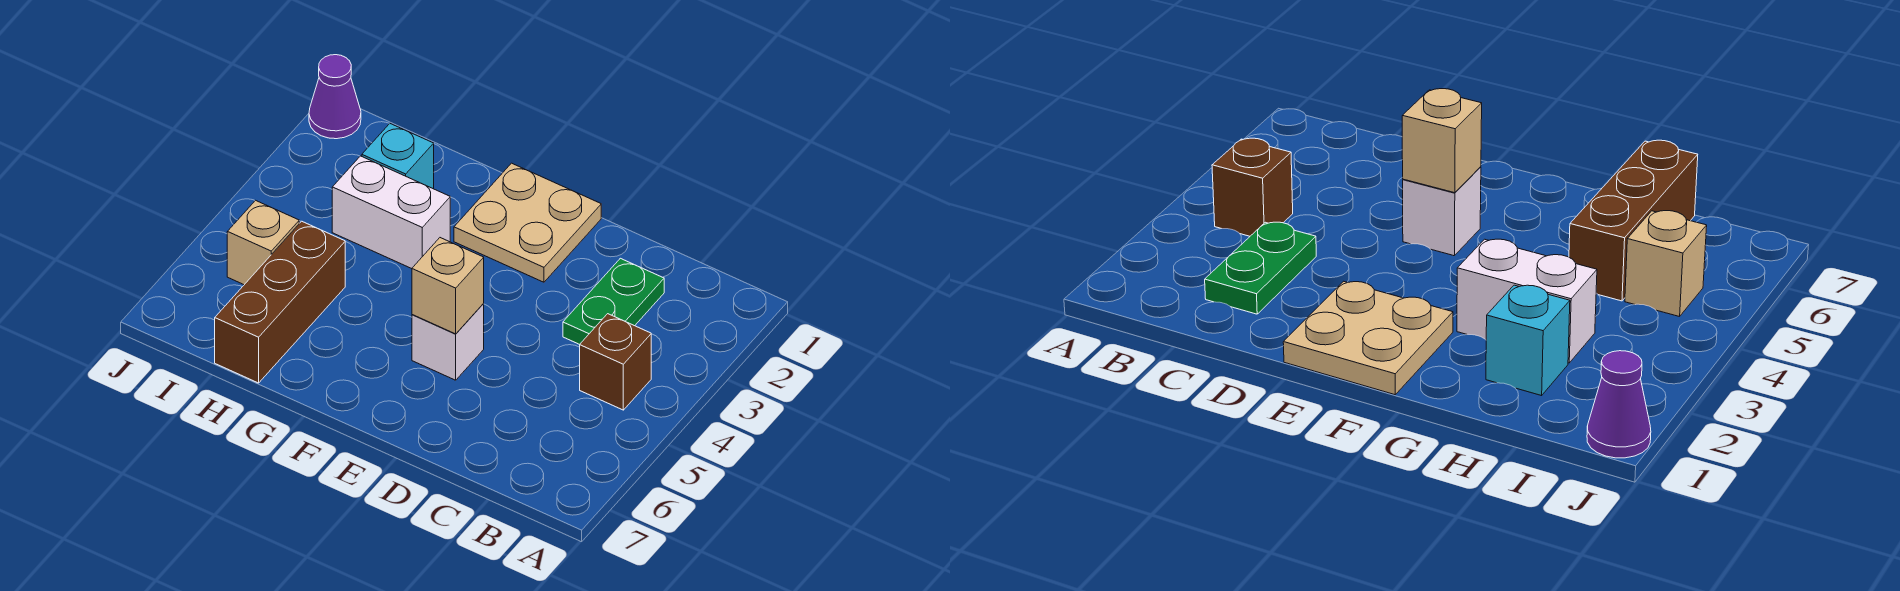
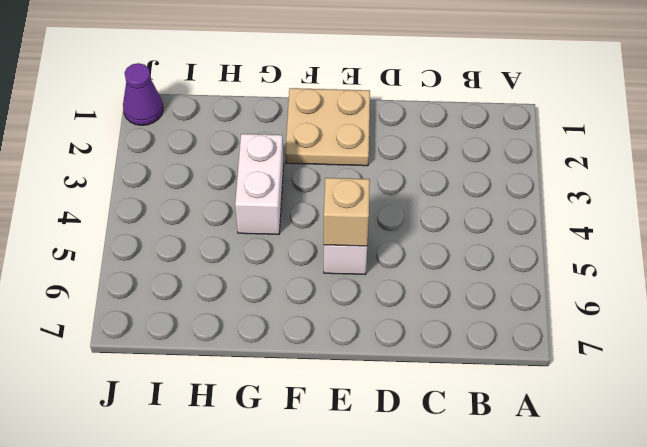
white 1x2 brick [235,134,284,234] -> white 1x2 brick turned to [332,156,450,269]
none -> brown 1x1 brick [580,314,651,410]
none -> green 1x2 plate [563,258,664,344]

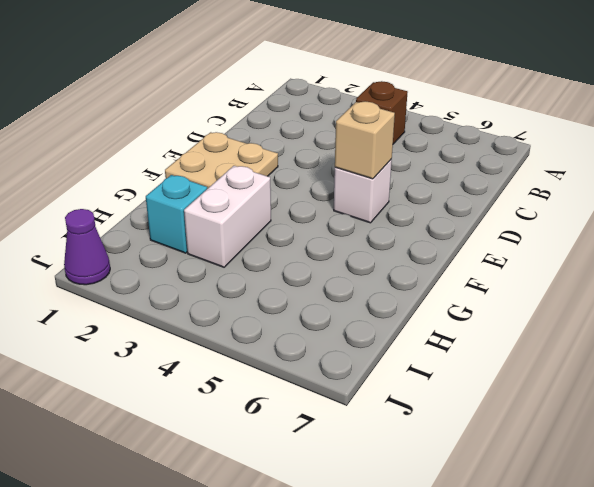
none -> green 1x2 plate [563,258,664,344]
none -> brown 1x3 brick [215,221,345,383]

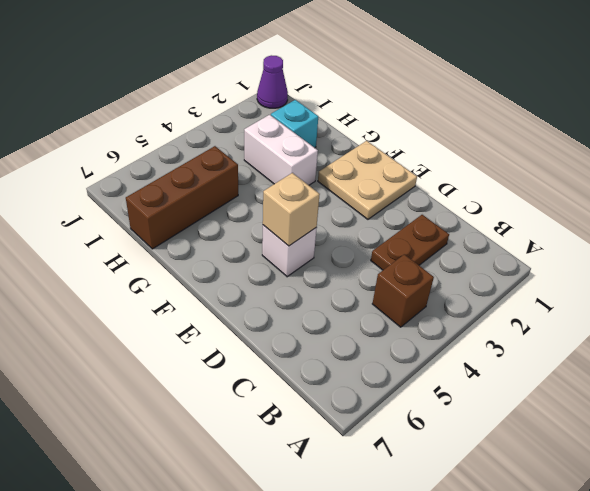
brown 1x2 plate [371,215,449,270] -> green 1x2 plate [563,258,664,344]
none -> tan 1x1 brick [227,200,299,285]

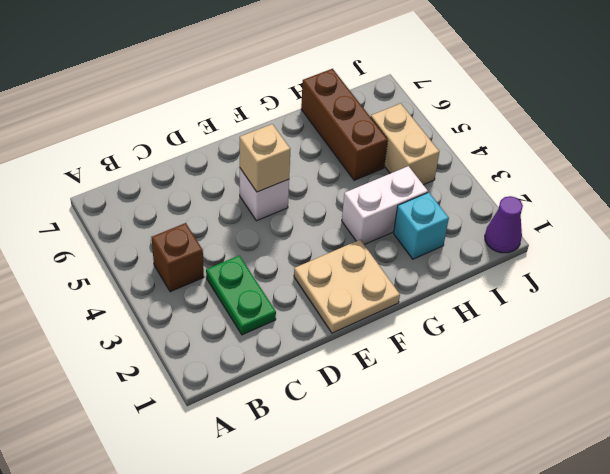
tan 1x2 brick [371,104,439,185] -> tan 1x1 brick [227,200,299,285]

